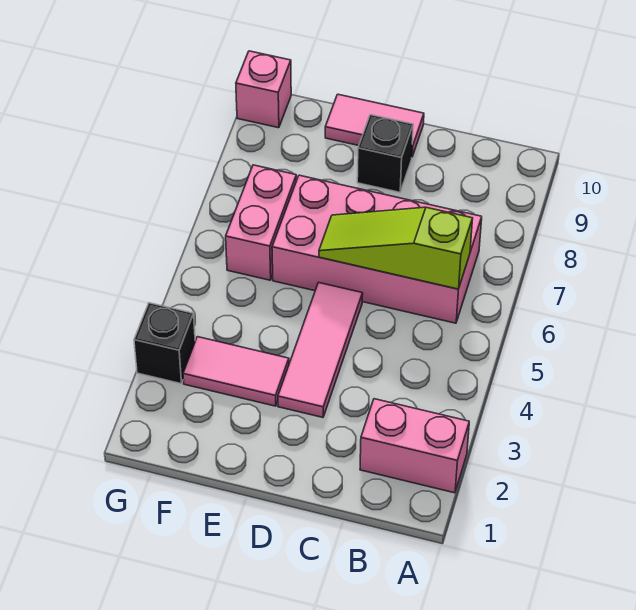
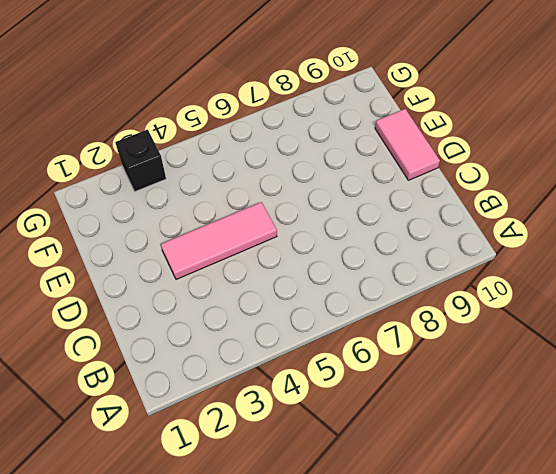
none -> pink 1x2 brick [360,399,469,493]
none -> pink 2x4 brick [272,175,482,323]

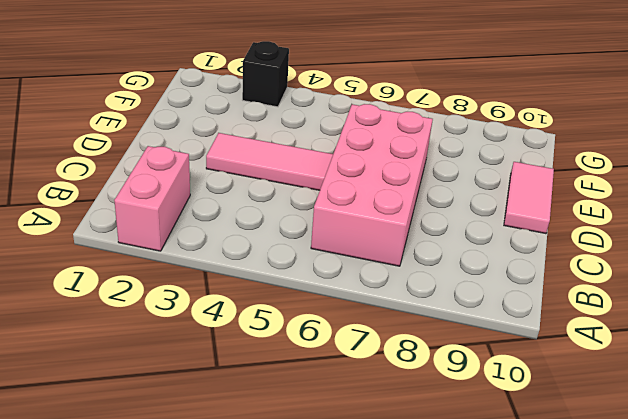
none -> black 1x1 brick [357,115,413,192]
none -> pink 1x2 tile [183,337,289,406]

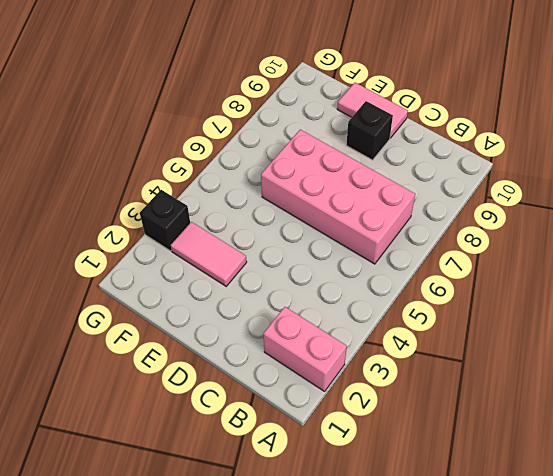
none -> pink 1x3 tile [278,283,363,417]
none -> pink 1x2 brick [226,165,297,280]

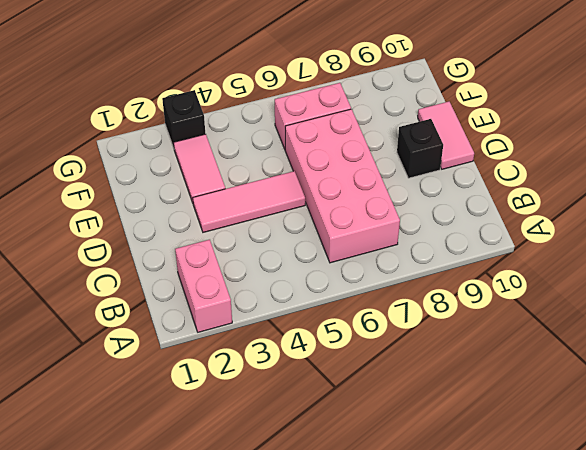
none -> pink 1x1 brick [236,51,291,128]
none -> lime 1x3 slope [319,207,473,289]

